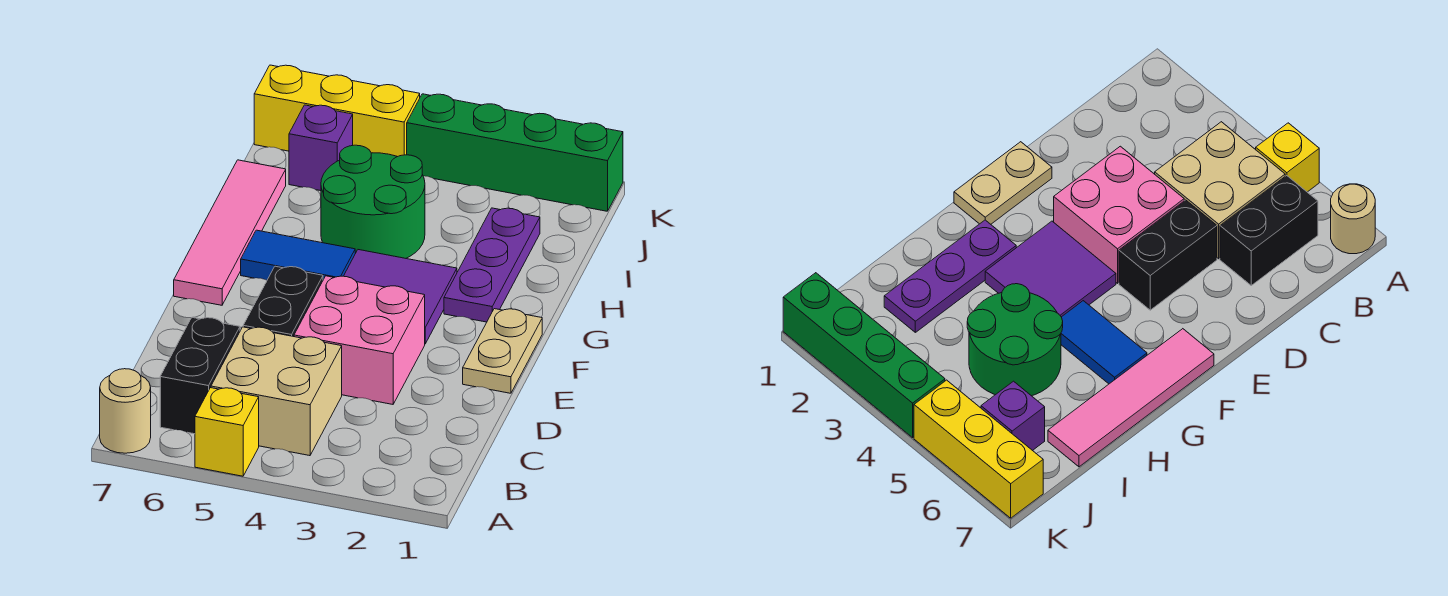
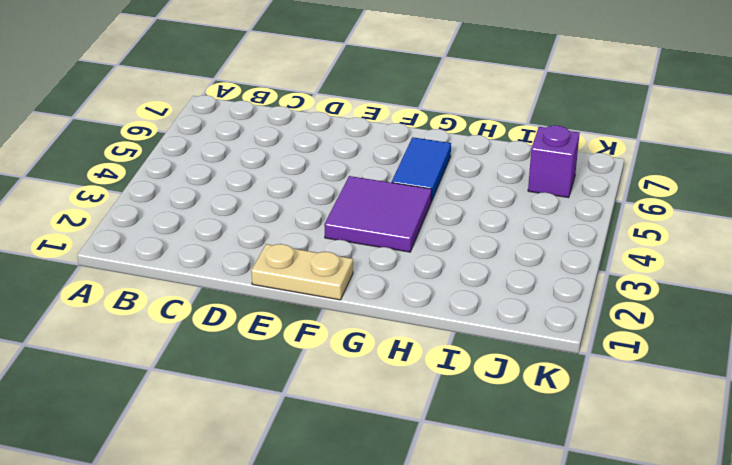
none -> yellow 1x1 brick [195,388,259,476]
none -> tan 1x1 round brick [100,369,151,453]
none -> tan 2x2 brick [211,327,342,456]

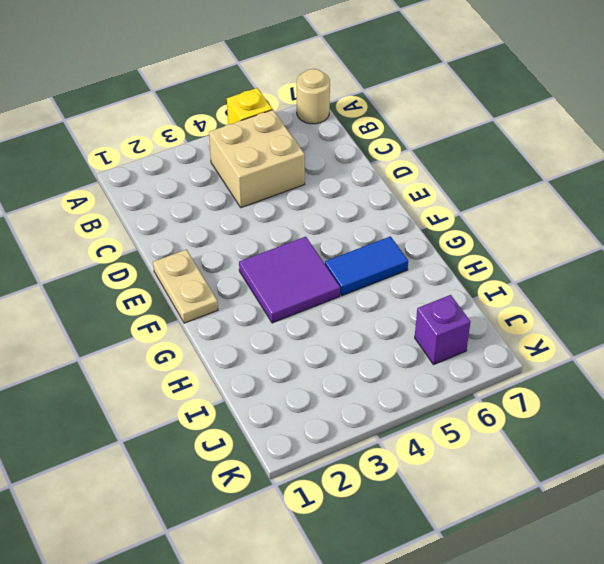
none -> black 1x2 brick [160,317,240,434]
none -> pink 2x2 brick [294,276,425,404]
none -> black 1x2 brick [243,266,323,337]

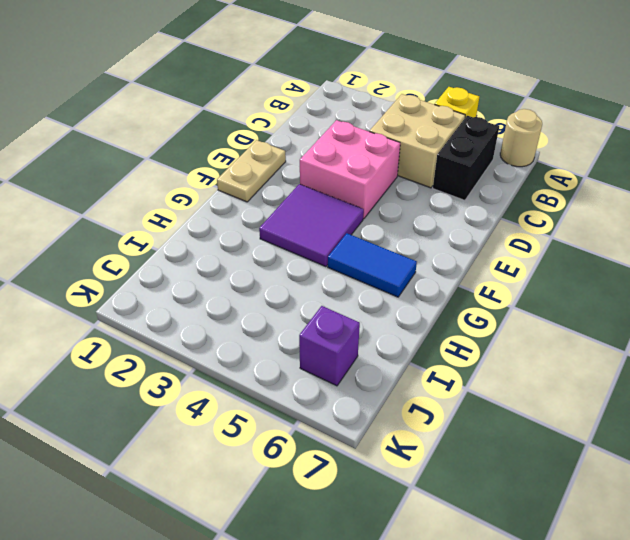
none -> black 1x2 brick [243,266,323,337]
none -> pink 1x4 tile [174,160,286,305]
none -> purple 1x3 plate [444,208,540,322]

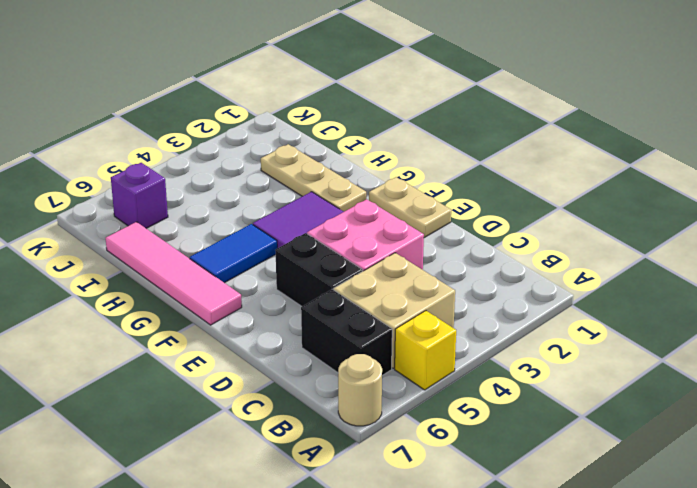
tan 1x3 plate [261,144,366,212] -> purple 1x3 plate [444,208,540,322]
none -> green 2x2 round brick [321,145,425,258]
none -> green 1x4 brick [407,94,623,211]
none -> yellow 1x3 brick [254,65,420,157]

